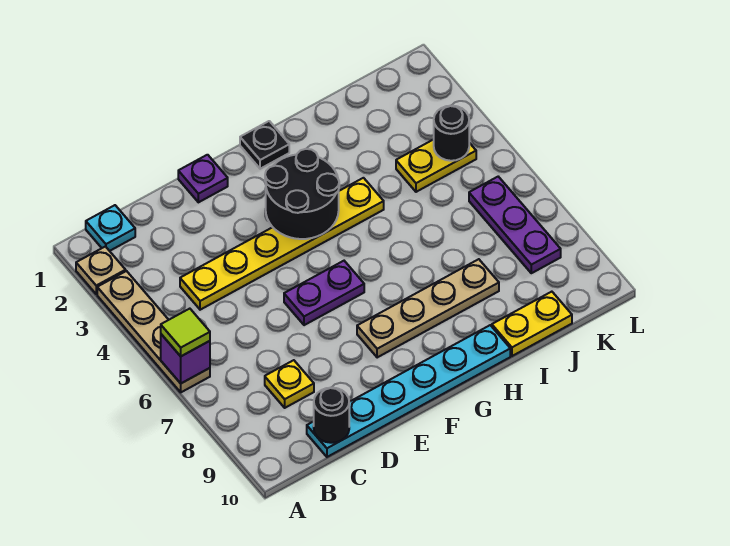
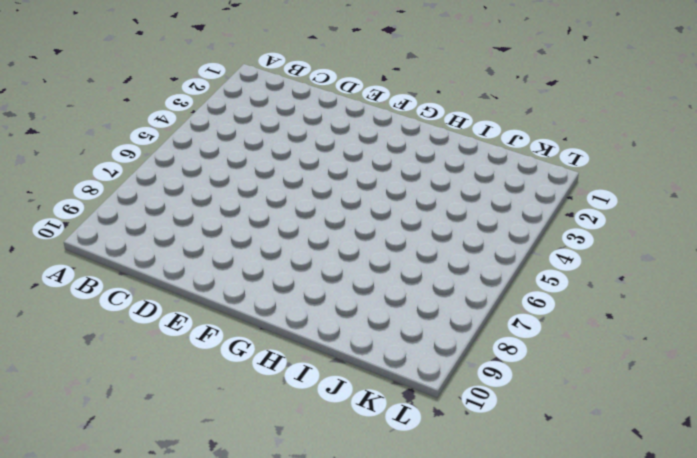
none -> tan 1x1 plate [76,246,126,294]
none -> tan 1x4 plate [97,271,210,392]
none -> cyan 1x1 plate [86,205,135,251]

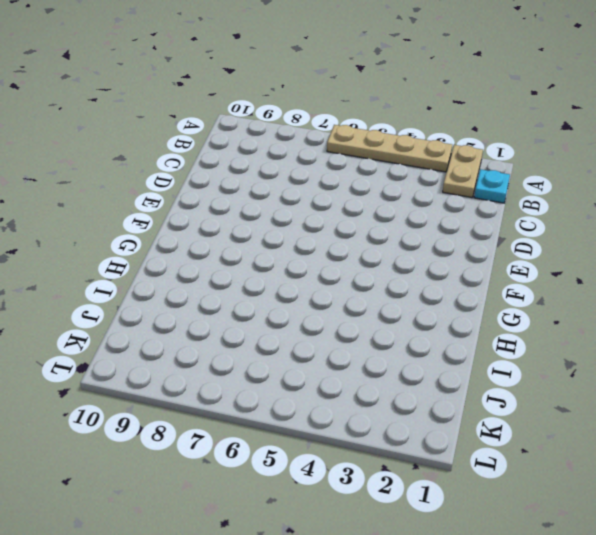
tan 1x2 plate [443,145,483,197] -> tan 1x1 plate [76,246,126,294]
none -> yellow 1x6 plate [180,178,384,310]
none -> yellow 1x1 plate [265,360,314,408]
none -> cyan 1x6 plate [307,325,510,457]

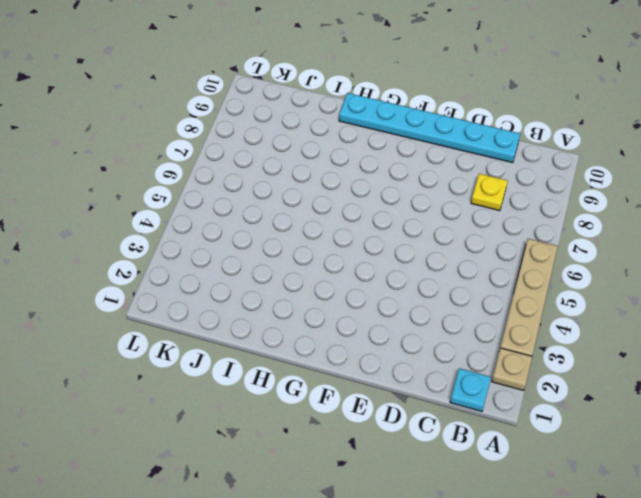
none -> yellow 1x6 plate [180,178,384,310]
none -> purple 1x1 plate [178,155,228,202]
none -> purple 1x2 plate [284,261,364,325]

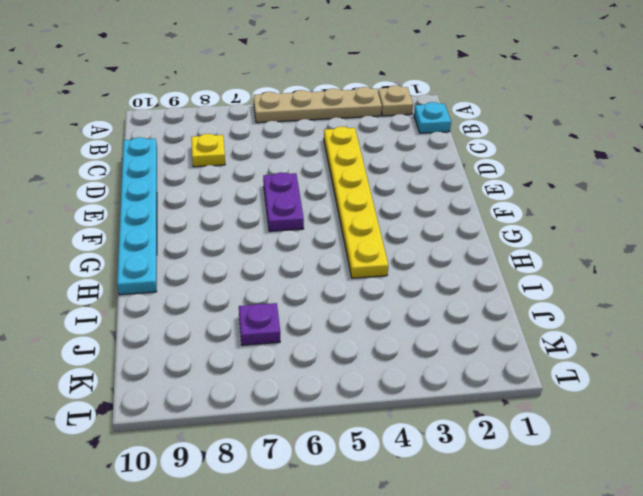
purple 1x1 plate [239,303,280,345] -> purple 1x1 plate moved to [178,155,228,202]
none -> tan 1x4 plate [357,259,499,358]
none -> black 1x1 plate [240,121,289,169]
none -> yellow 1x2 plate [492,292,572,356]

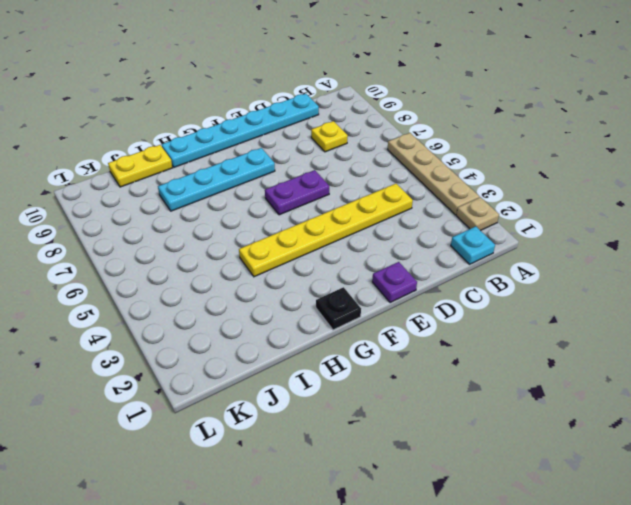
cyan 1x4 plate [158,148,275,211] -> tan 1x4 plate [357,259,499,358]
none -> yellow 1x2 plate [396,139,476,192]
none -> purple 1x3 plate [469,177,561,273]
none -> purple 1x1 brick [161,334,210,383]

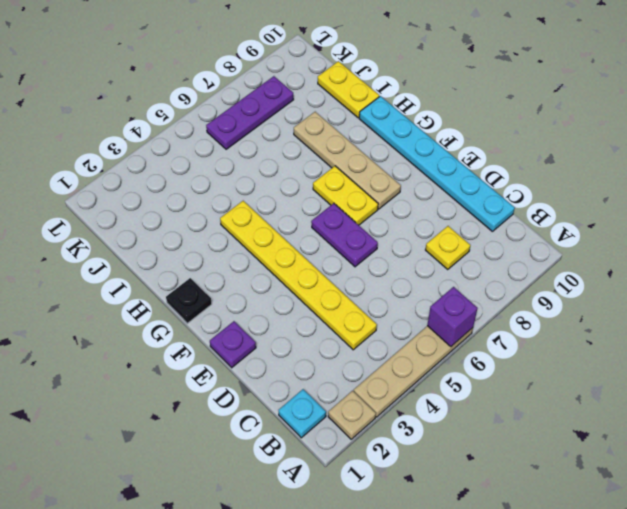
yellow 1x2 plate [313,166,378,225] -> yellow 1x2 plate moved to [396,139,476,192]
none -> black 1x1 round brick [314,388,349,443]
none -> black 2x2 round brick [265,149,339,239]
none -> black 1x1 round brick [434,106,469,161]

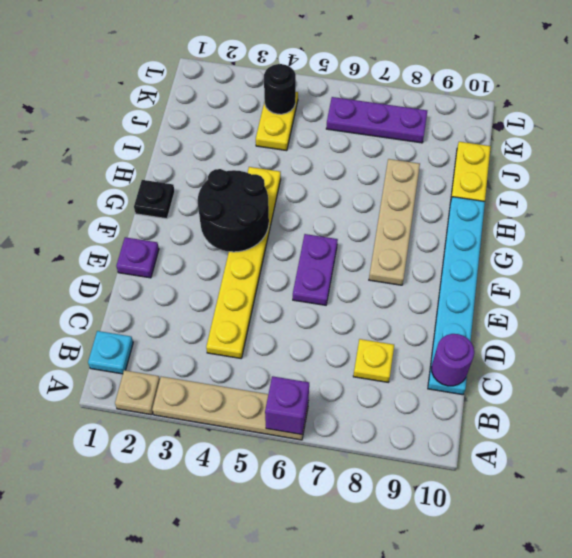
purple 1x1 round brick [431,334,474,386] -> black 1x1 round brick [314,388,349,443]
none -> lime 1x1 tile [161,309,210,356]

